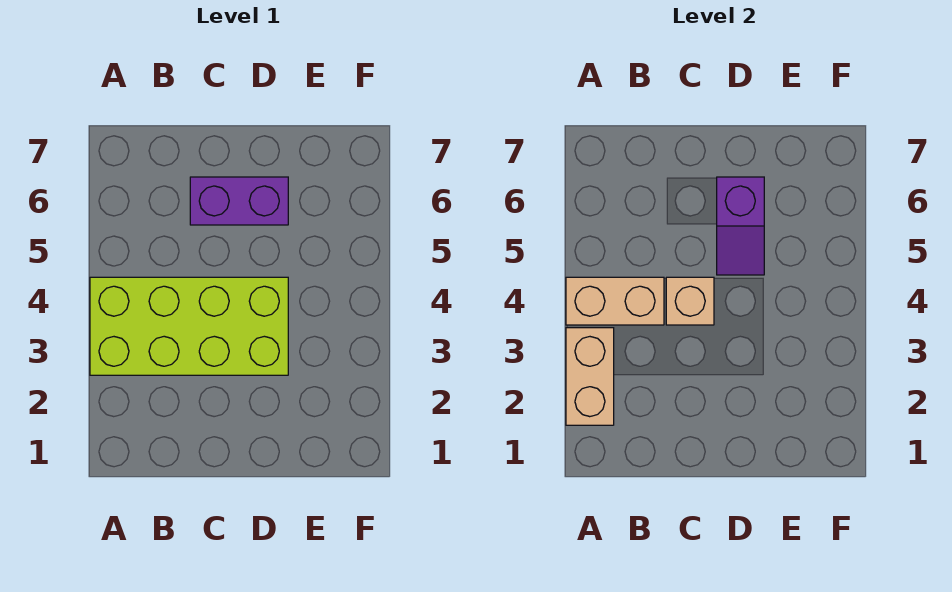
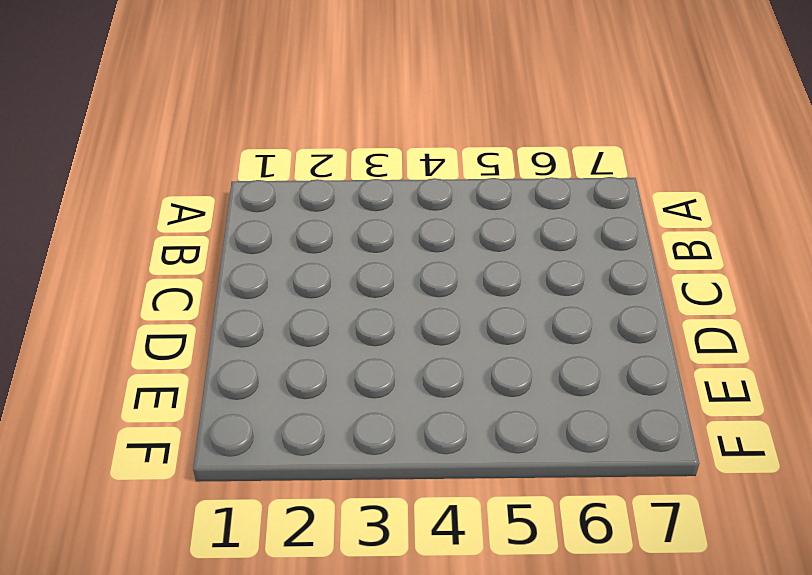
none -> lime 2x4 brick [90,277,288,375]
none -> purple 1x2 brick [190,177,288,225]

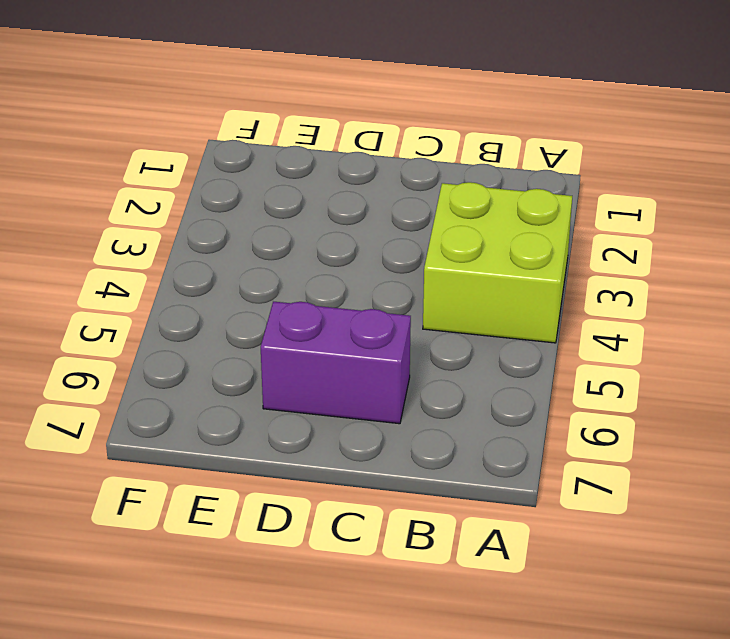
lime 2x2 brick [423,182,572,343] -> lime 2x4 brick [90,277,288,375]
none -> tan 1x2 brick [566,328,614,425]
none -> tan 1x2 brick [566,277,664,325]

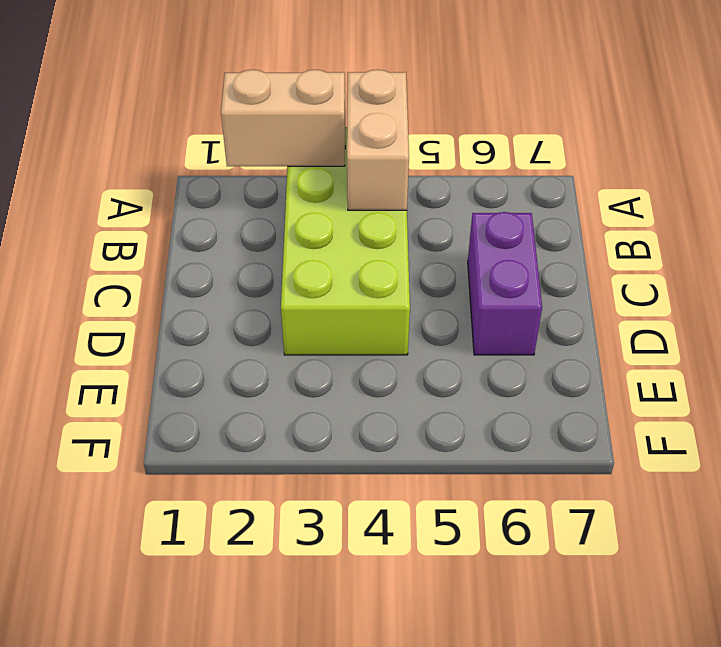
none -> tan 1x1 brick [666,277,714,325]
none -> purple 1x2 slope [717,177,764,275]

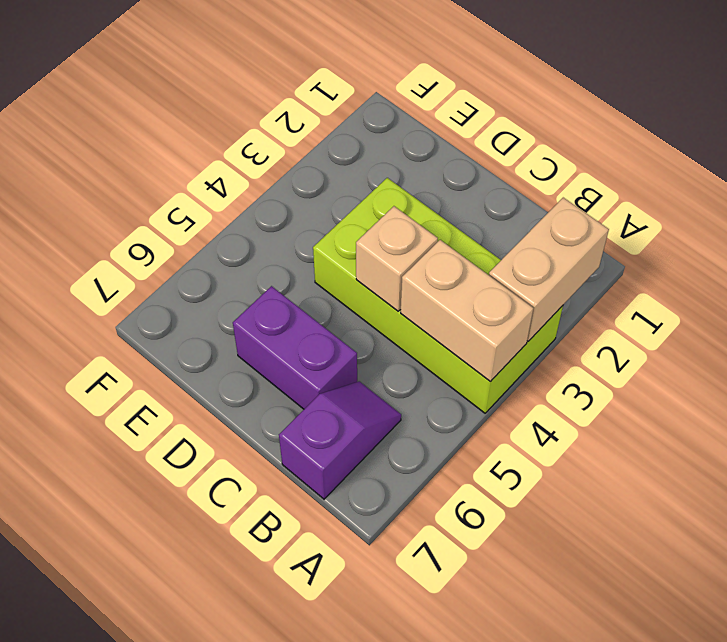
purple 1x2 slope [279,381,401,499] -> purple 1x2 slope moved to [717,177,764,275]

